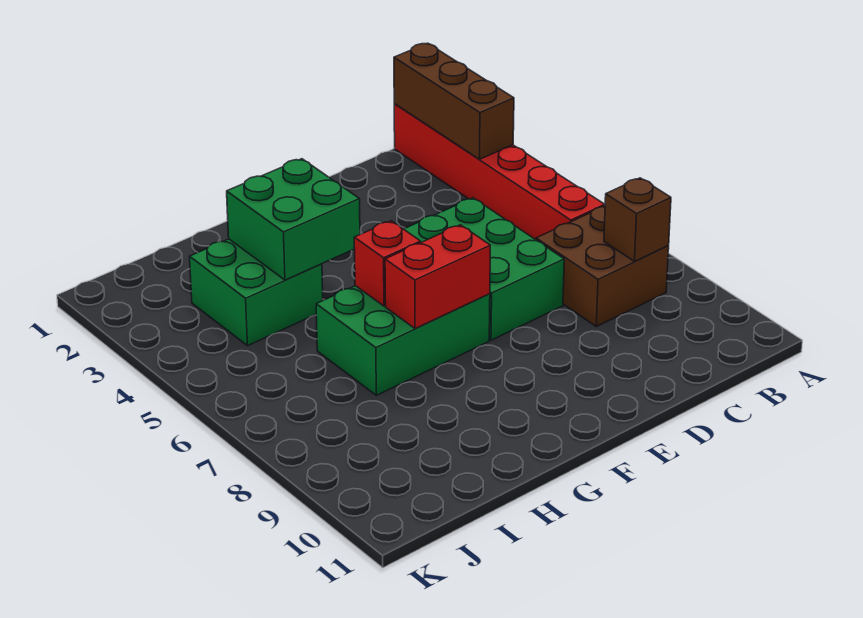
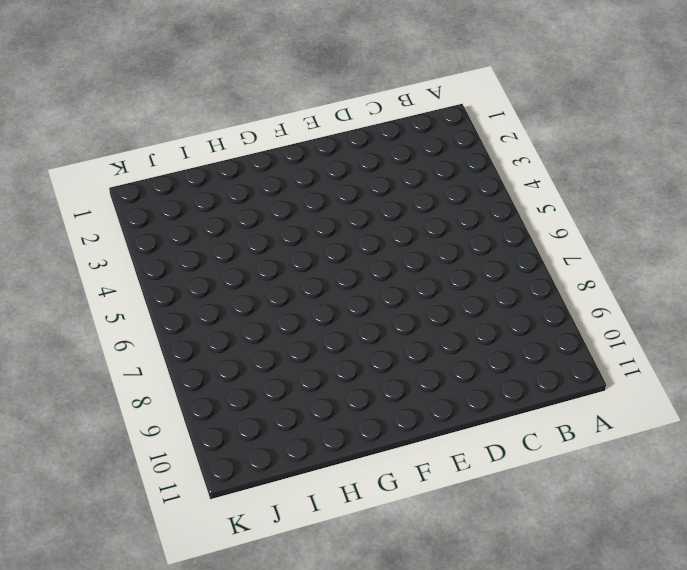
none -> red 1x6 brick [394,104,605,240]
none -> brown 2x2 brick [536,206,669,327]

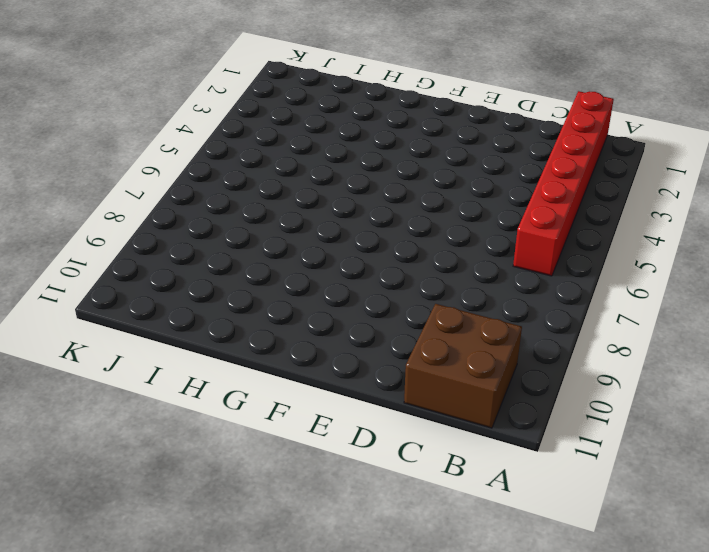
brown 2x2 brick [404,304,522,428] -> brown 2x2 brick moved to [536,206,669,327]
none -> green 2x3 brick [404,198,564,340]
none -> green 2x3 brick [316,286,490,395]

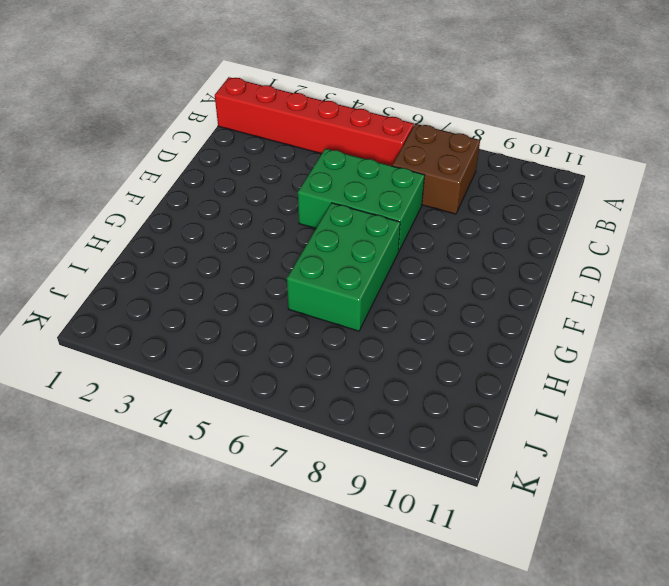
none -> green 2x2 brick [190,239,323,346]
none -> brown 1x3 brick [394,43,514,159]

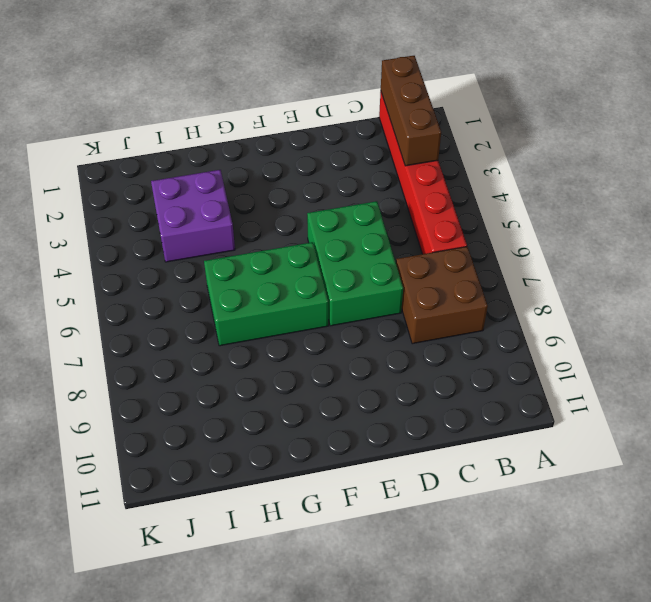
purple 2x2 brick [151,170,235,262] -> green 2x2 brick [190,239,323,346]
none -> brown 1x1 brick [604,178,671,261]
none -> red 1x2 brick [385,225,490,329]

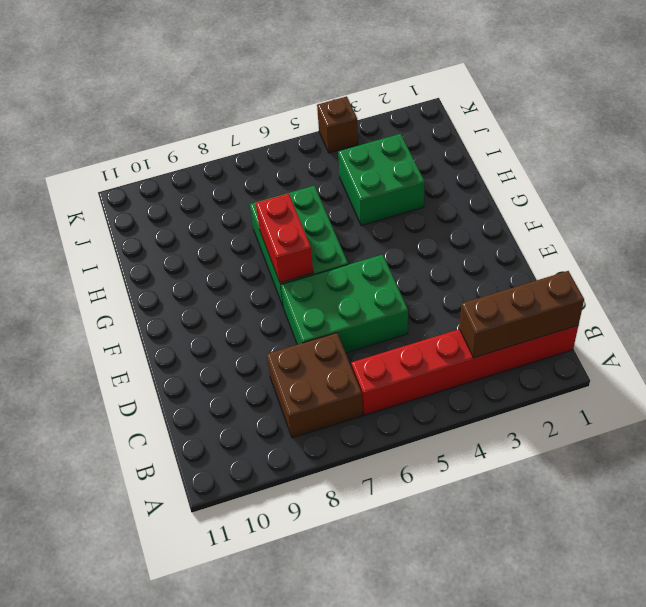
brown 1x1 brick [317,96,358,153] -> brown 1x1 brick moved to [604,178,671,261]
none -> green 2x2 brick [227,159,360,280]
none -> red 1x1 brick [354,221,421,306]

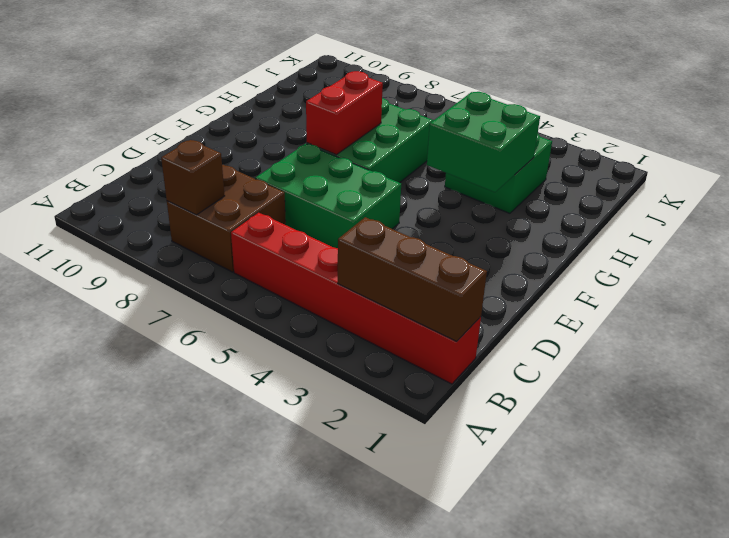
none -> red 1x1 brick [354,221,421,306]

